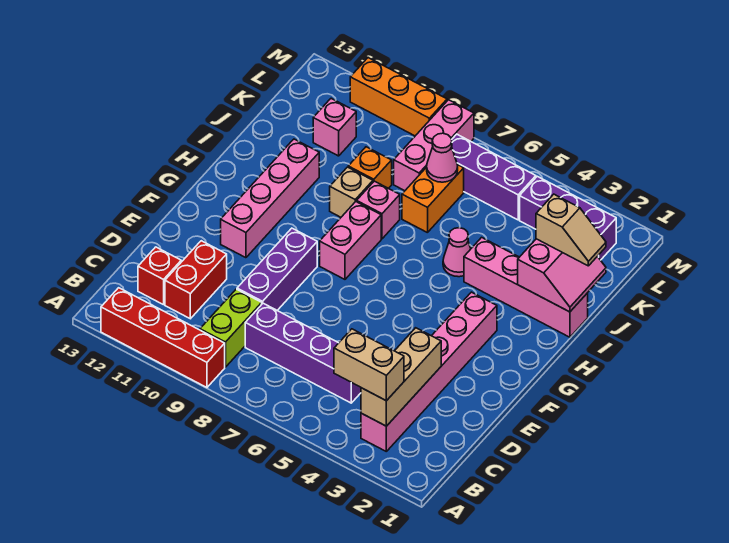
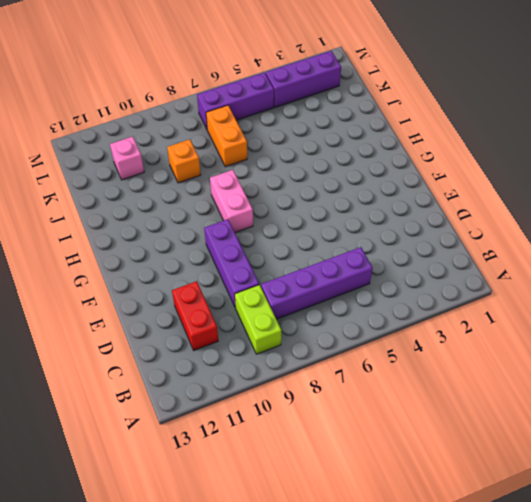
none -> red 1x4 brick [101,288,225,387]
none -> pink 1x6 brick [361,292,497,451]
none -> red 1x1 brick [138,247,181,305]

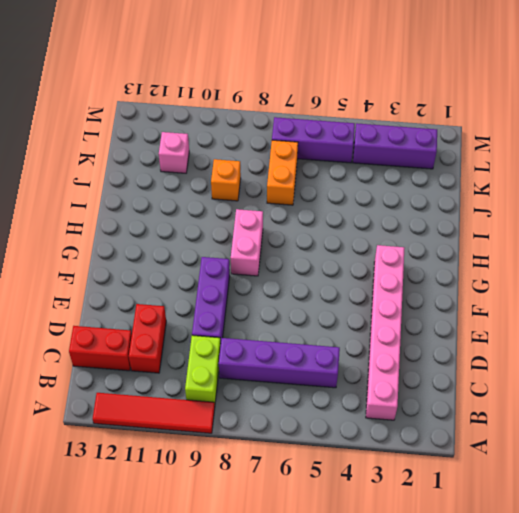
red 1x4 tile [93,393,215,433] -> red 1x4 brick [101,288,225,387]
red 1x2 brick [69,326,132,371] -> red 1x1 brick [138,247,181,305]
none -> pink 1x4 brick [221,139,319,258]
none -> pink 1x4 brick [464,237,588,337]
none -> pink 1x1 cone [443,228,471,277]

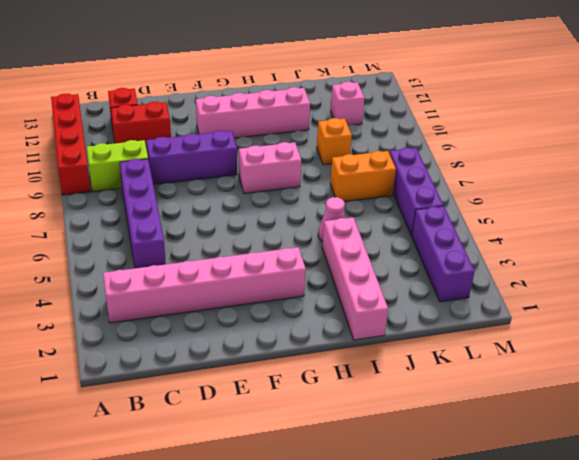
none -> pink 1x1 brick [357,181,400,239]
none -> tan 1x1 brick [330,167,373,217]
none -> pink 1x3 brick [394,100,474,191]

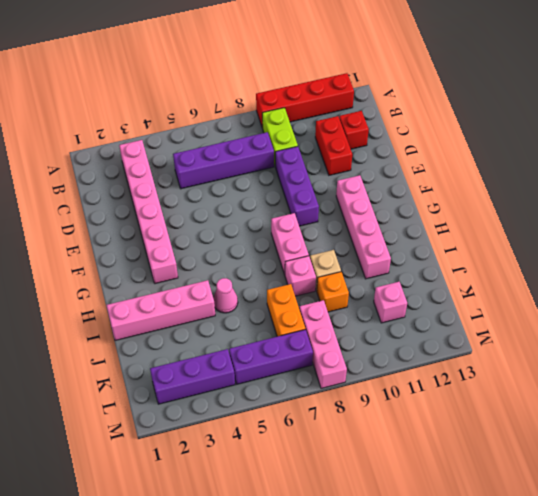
none -> orange 1x3 brick [350,58,447,136]
none -> tan 1x3 brick [361,328,441,426]
none -> pink 2x2 slope [518,239,606,312]

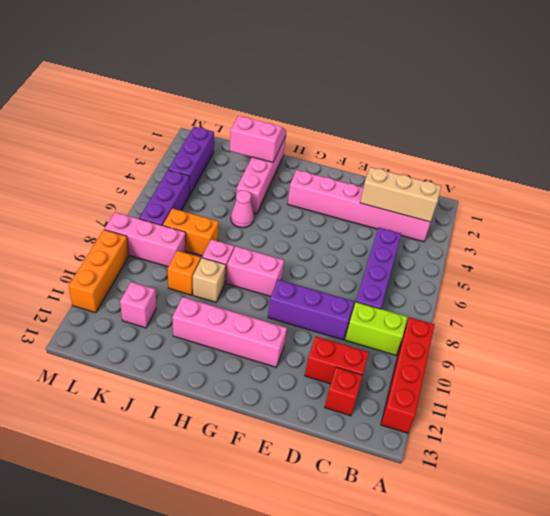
none -> pink 1x1 cone [427,133,458,182]
none -> tan 1x2 brick [334,329,404,401]
none -> tan 1x2 slope [536,194,606,266]

